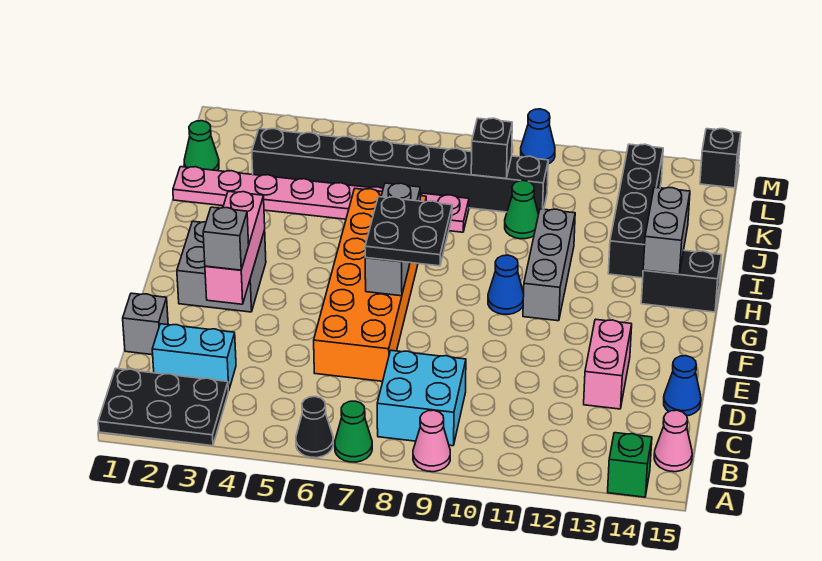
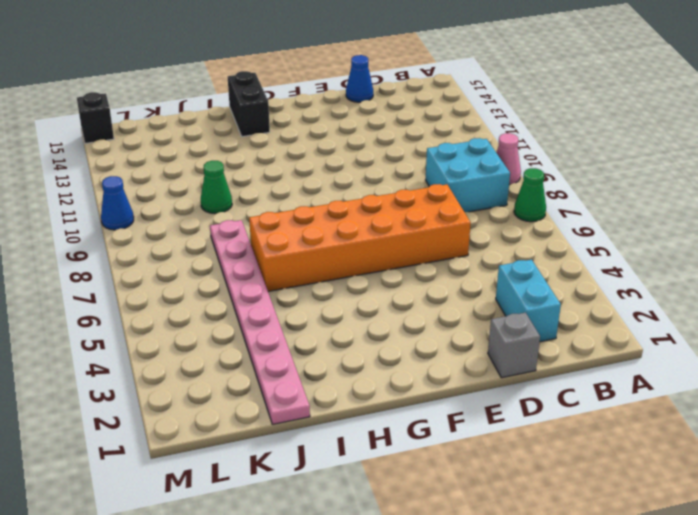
none -> black 2x3 plate [98,368,228,446]
none -> black 1x1 cone [296,397,333,458]
none -> green 1x1 brick [608,433,652,497]

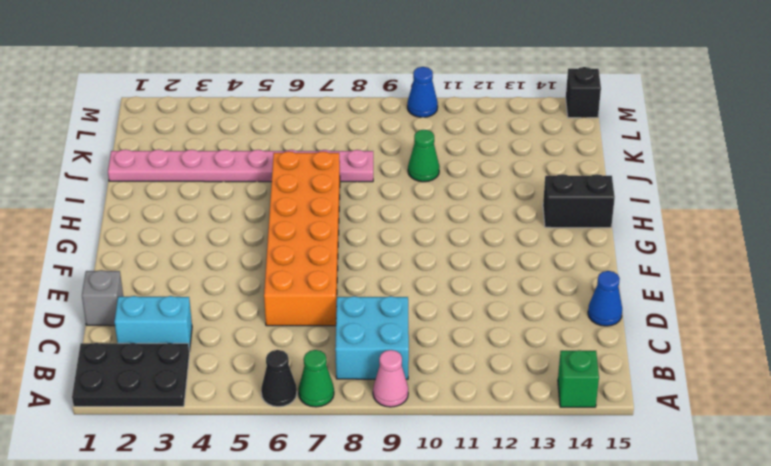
none -> pink 1x1 cone [654,410,692,472]
none -> pink 1x2 brick [584,319,632,409]
none -> grey 2x2 brick [177,221,266,312]

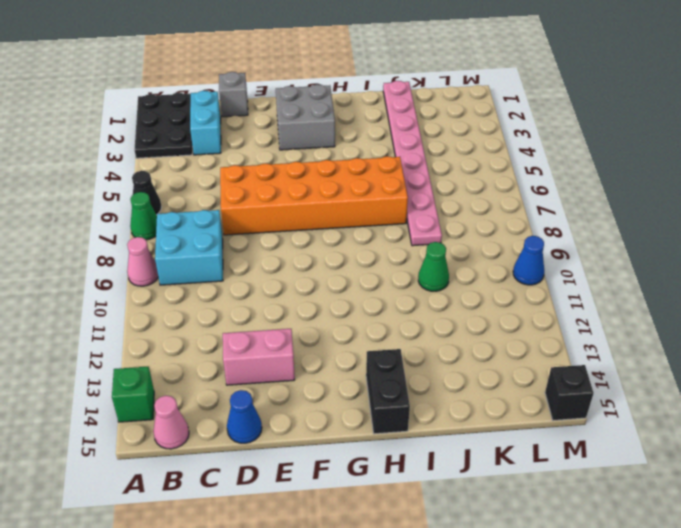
none -> blue 1x1 cone [488,255,524,314]
none -> grey 1x3 brick [523,209,575,321]
none -> black 1x4 brick [608,144,663,278]

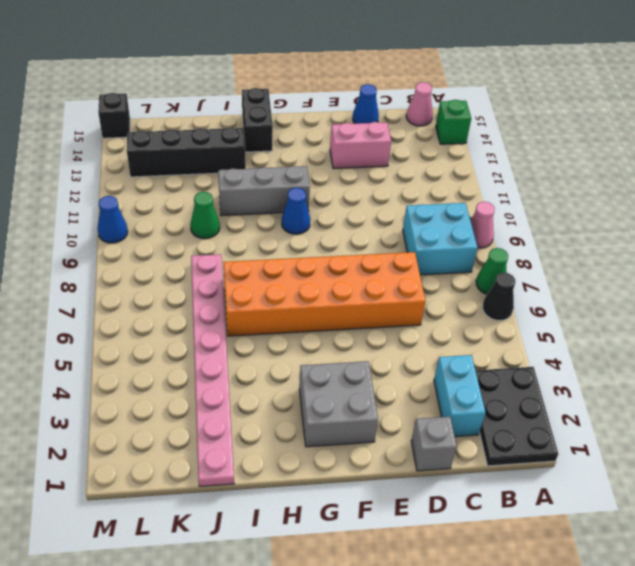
none -> green 1x1 cone [184,121,219,171]
none -> black 1x8 brick [252,129,548,214]
none -> pink 1x3 brick [205,191,265,304]

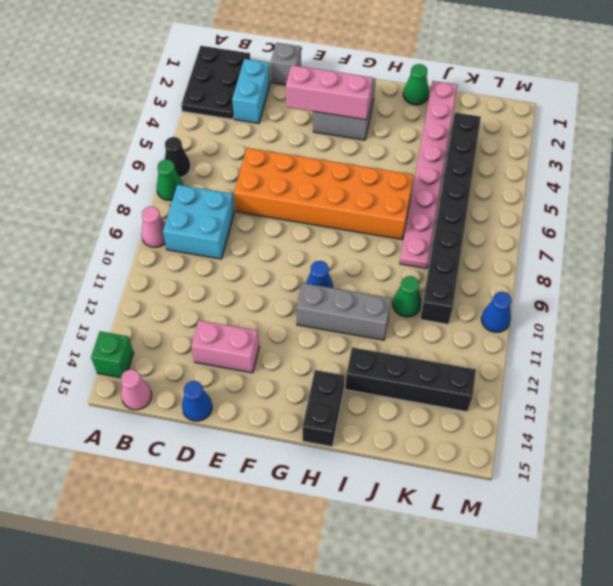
green 1x1 cone [403,64,429,105] -> green 1x1 cone moved to [184,121,219,171]
none -> black 1x1 brick [700,129,741,188]
none -> grey 1x3 brick [365,183,420,296]
none -> grey 1x2 brick [643,187,690,274]

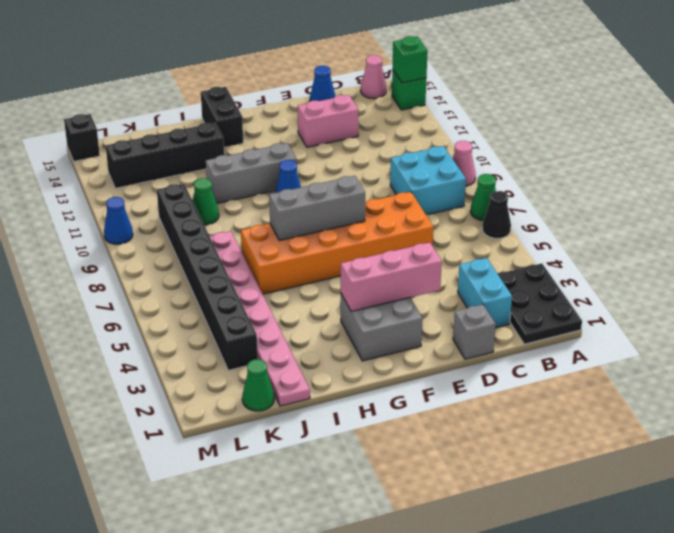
green 1x1 brick [393,36,428,83] -> none
none -> grey 1x2 brick [643,187,690,274]
none -> black 1x1 brick [471,118,512,179]
none -> grey 1x1 brick [203,207,249,270]

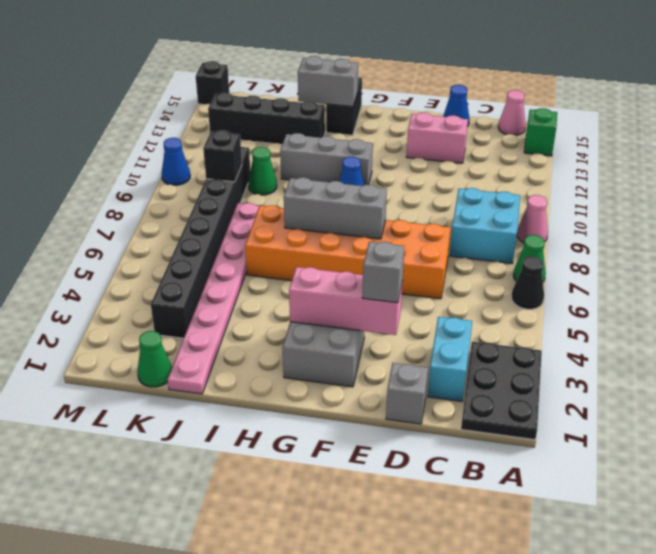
none -> black 2x2 plate [365,197,452,266]

